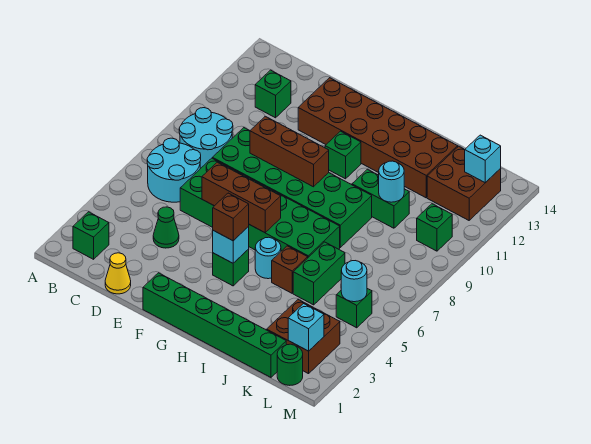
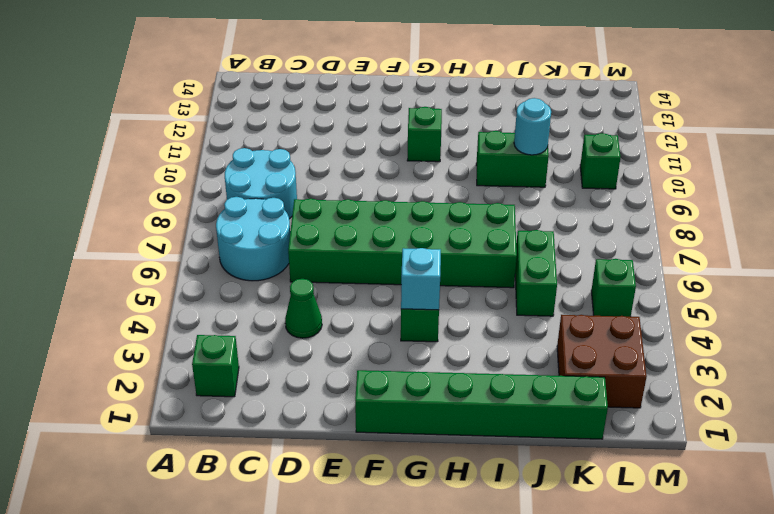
none -> green 1x1 brick [255,70,291,118]
none -> yellow 1x1 cone [105,253,131,294]
none -> green 2x6 brick [213,128,372,247]

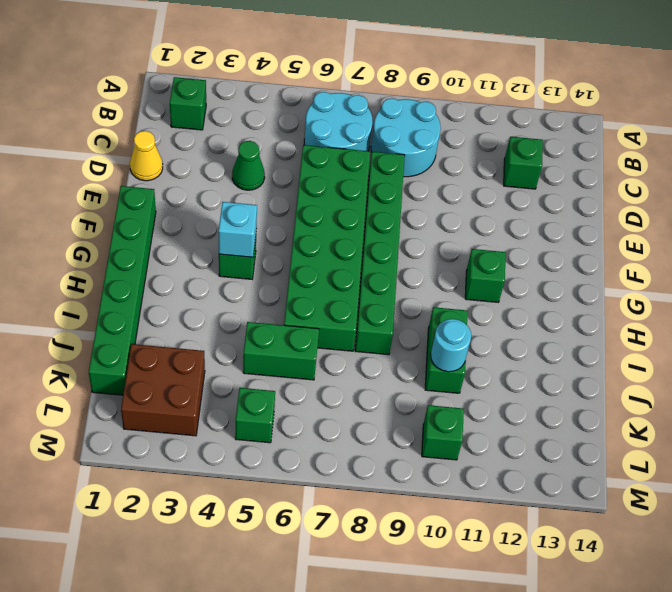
green 1x6 brick [355,152,405,355] -> green 2x6 brick [213,128,372,247]
none -> brown 2x6 brick [298,78,458,198]
none -> cyan 1x1 round brick [255,237,281,279]
none -> brown 1x1 brick [272,246,308,293]

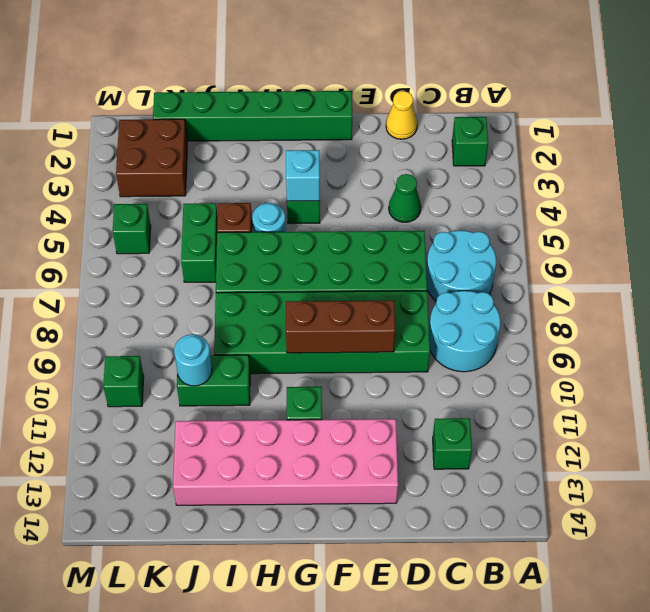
pink 2x6 brick [173,419,398,505] -> brown 2x6 brick [298,78,458,198]
none -> brown 2x2 brick [427,146,501,220]
none -> green 1x1 round brick [277,344,303,385]
none -> brown 1x3 brick [202,162,281,233]

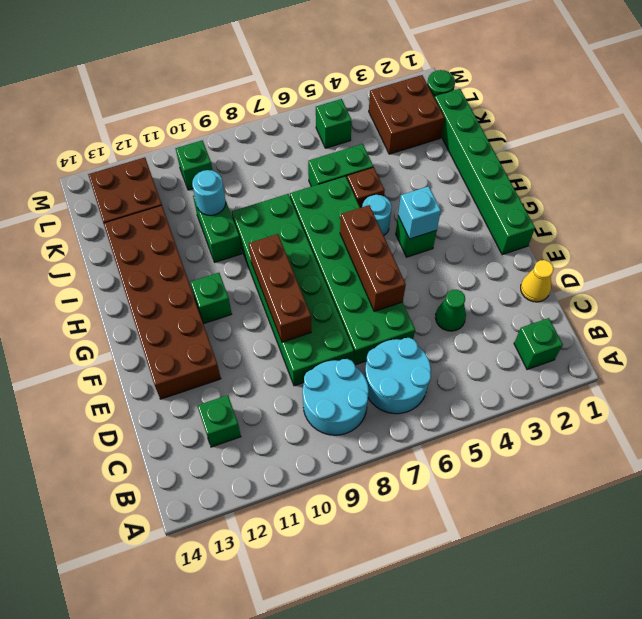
none -> cyan 1x1 brick [288,304,324,351]
none -> cyan 1x1 round brick [341,261,367,302]
none -> cyan 1x1 brick [465,135,501,183]

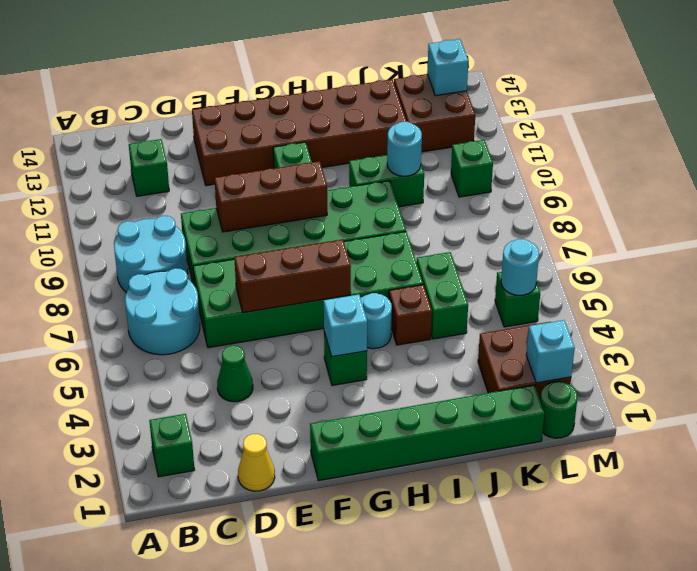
none -> brown 1x1 brick [213,193,249,241]

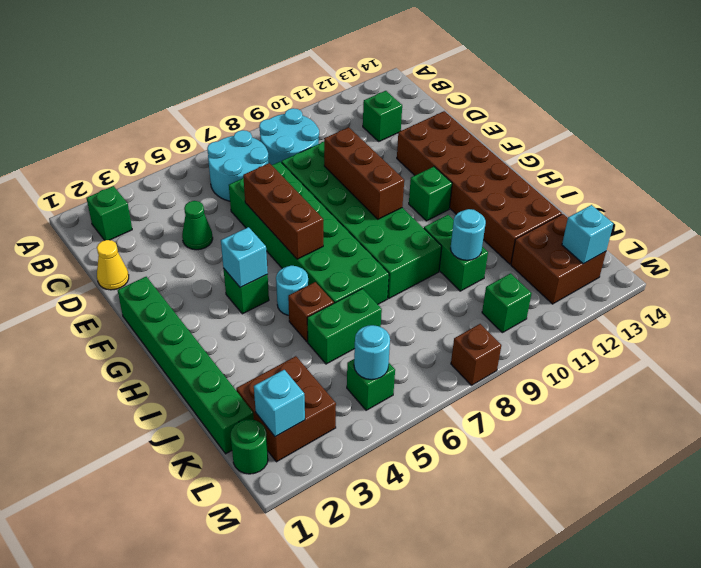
brown 1x1 brick [451,324,501,385] -> brown 1x1 brick moved to [213,193,249,241]

